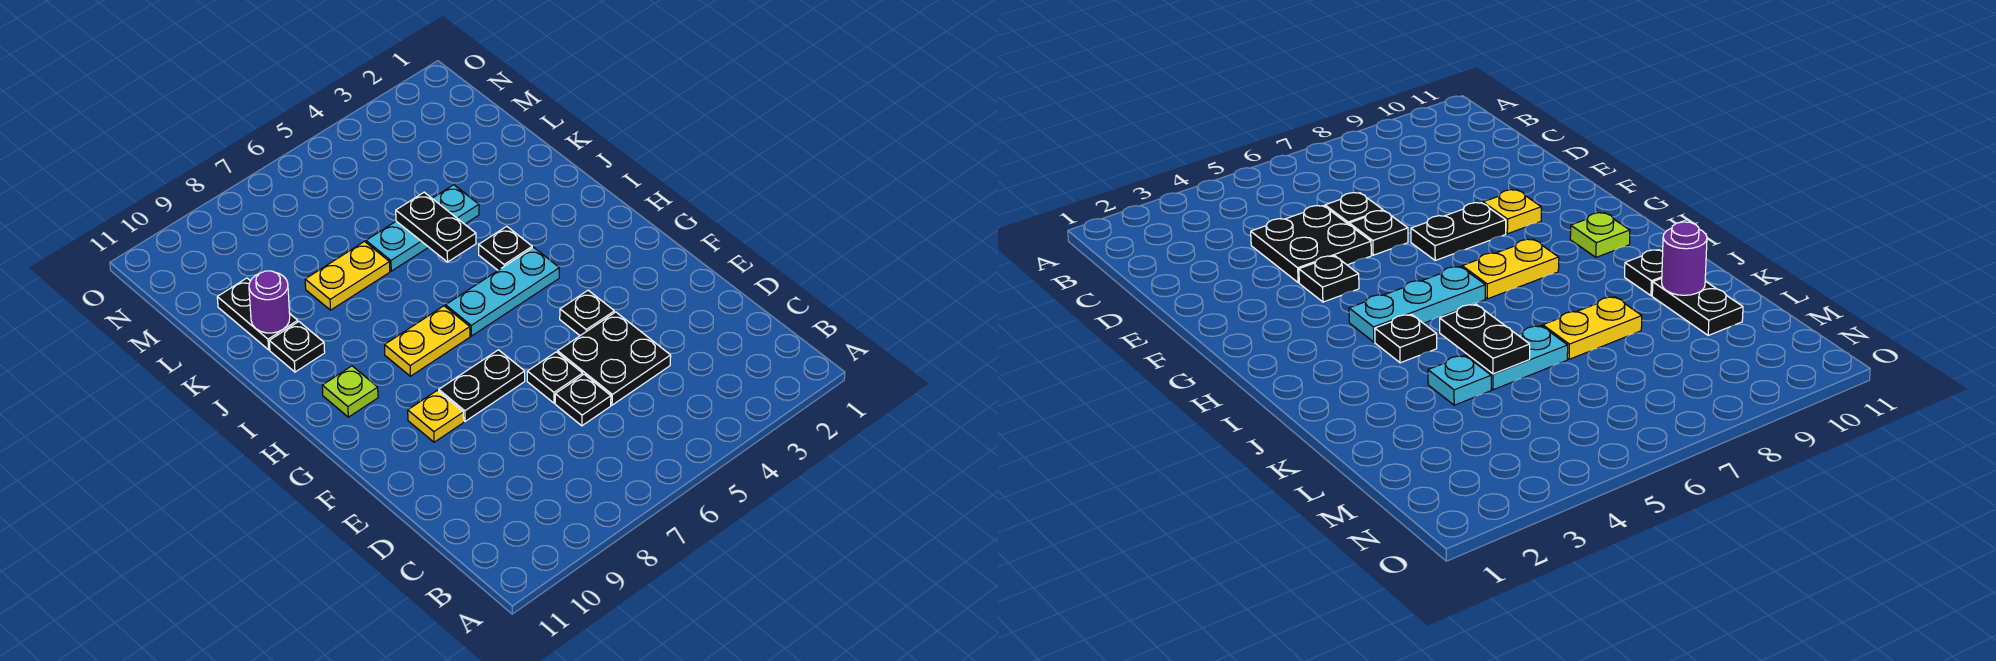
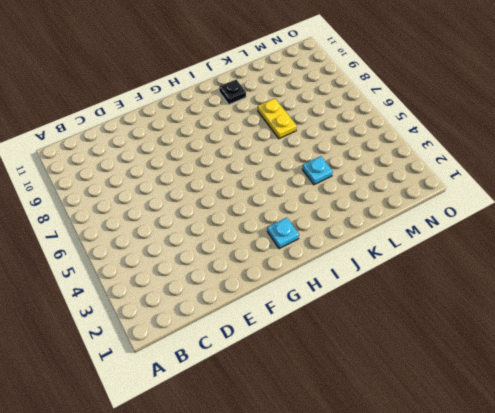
cyan 1x1 plate [267,218,299,249] -> none
none -> black 2x2 plate [558,312,671,405]
none -> black 1x1 plate [555,374,611,426]
none -> black 1x1 plate [527,352,583,403]

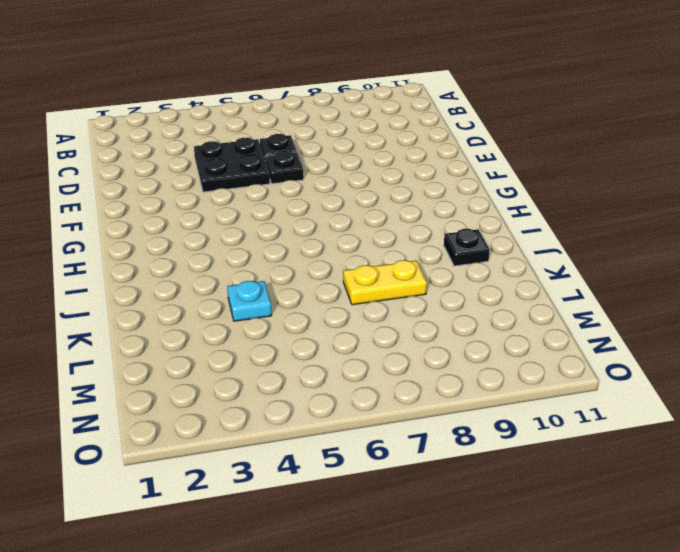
none -> black 1x1 plate [560,290,614,336]
none -> black 1x2 plate [439,350,525,421]
none -> yellow 1x1 plate [408,391,464,442]

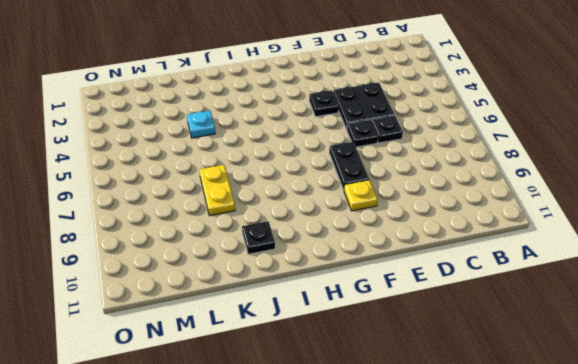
none -> cyan 1x3 plate [446,247,559,336]
none -> yellow 1x2 plate [385,306,470,376]
none -> lime 1x1 plate [322,366,378,417]

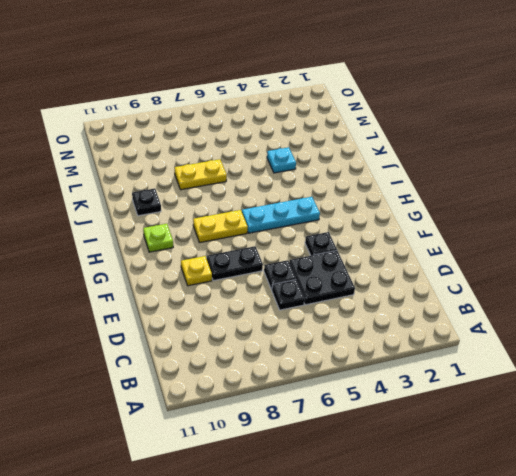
none -> black 1x1 plate [479,226,532,270]
none -> cyan 1x2 plate [366,221,429,271]
none -> black 1x2 plate [217,278,298,350]

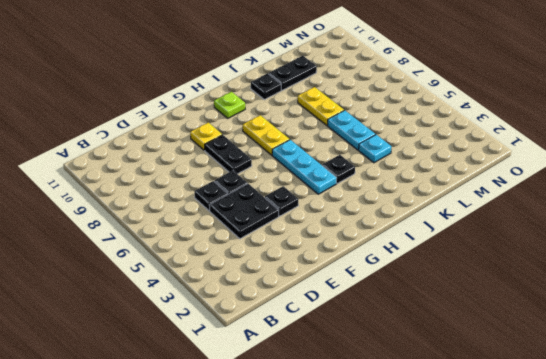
none -> black 1x2 plate [396,192,476,262]
none -> purple 1x1 round brick [249,271,290,333]

